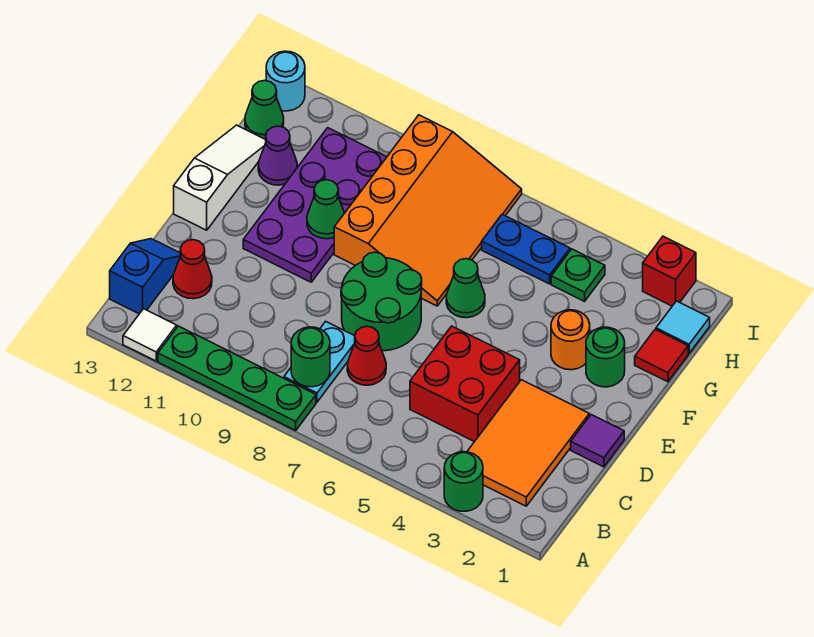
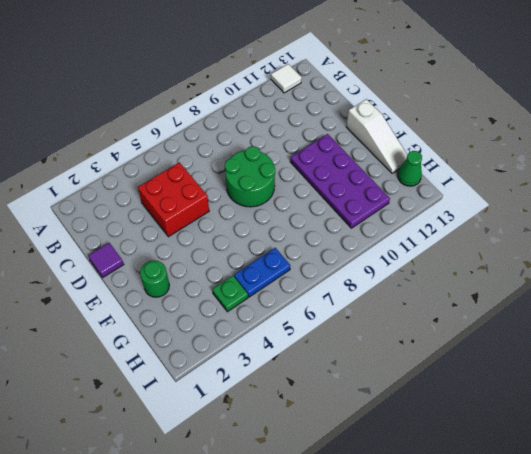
none -> green 1x1 round brick [444,452,483,511]
none -> green 1x4 plate [158,326,316,430]
none -> orange 2x3 tile [467,380,589,506]

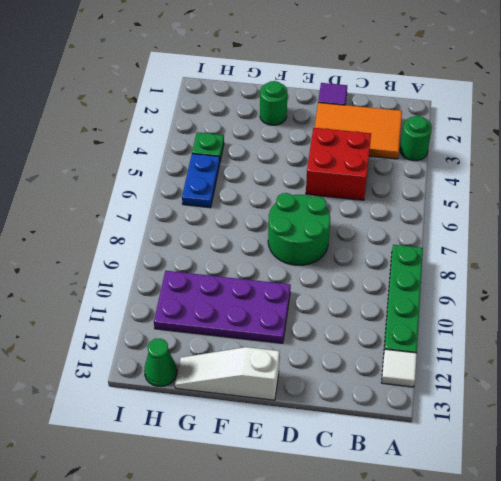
none -> cyan 1x2 plate [284,321,355,402]
none -> blue 1x2 slope [110,239,181,314]
none -> red 1x1 cone [347,326,386,385]

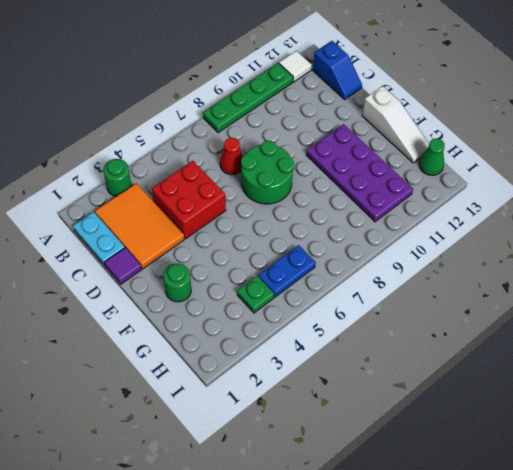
cyan 1x2 plate [73,212,125,266] -> cyan 1x2 plate moved to [284,321,355,402]
none -> red 1x1 cone [173,240,212,299]
none -> orange 1x1 round brick [551,310,590,370]
none -> green 1x1 cone [446,259,485,318]

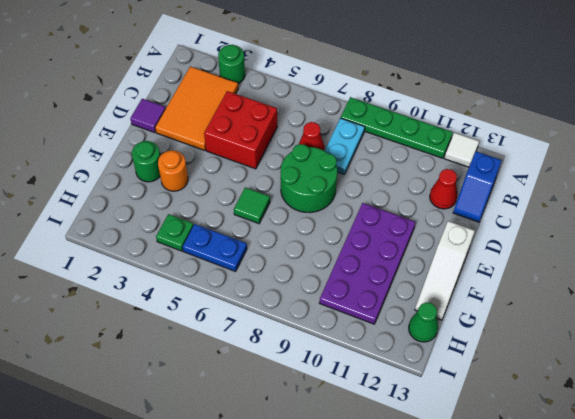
green 1x1 tile [234,187,270,224] -> green 1x1 cone [446,259,485,318]
none -> orange 3x4 slope [334,115,522,306]
none -> red 1x1 tile [635,329,688,382]
none -> purple 1x1 cone [258,126,297,185]

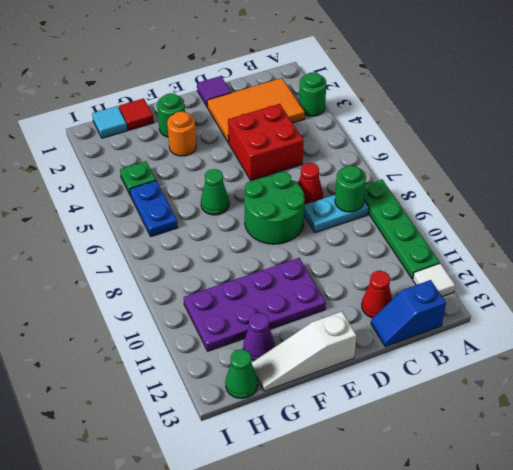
none -> orange 3x4 slope [334,115,522,306]
none -> red 1x1 brick [643,236,696,306]
none -> cyan 1x1 round brick [266,51,305,111]

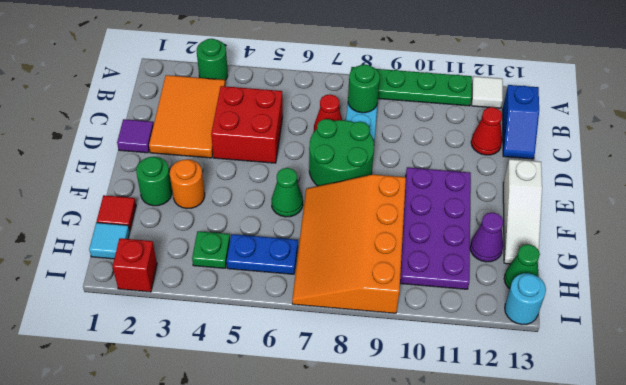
none -> green 1x1 cone [307,180,344,239]

